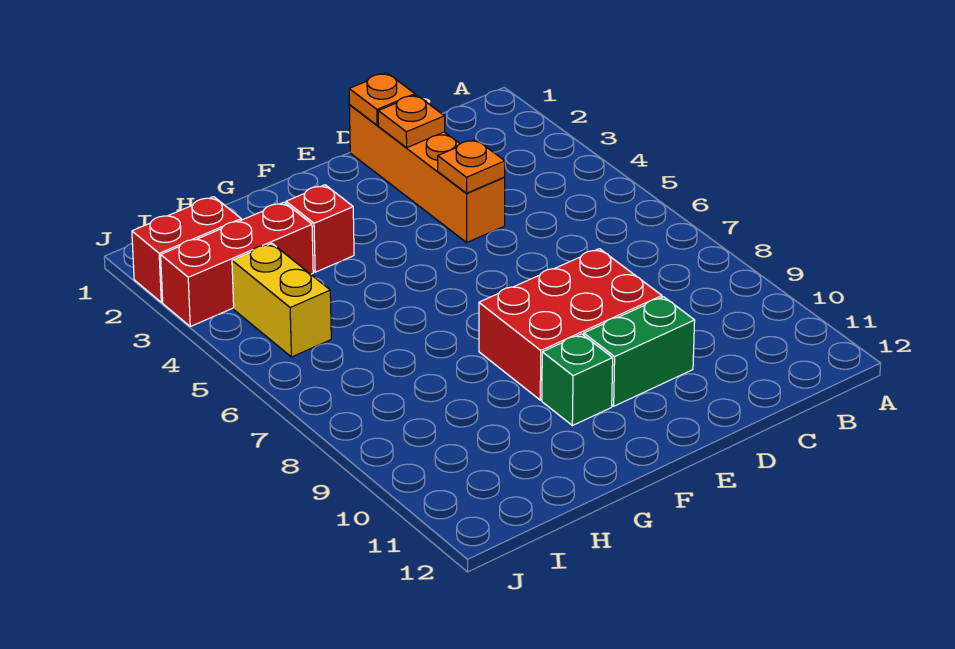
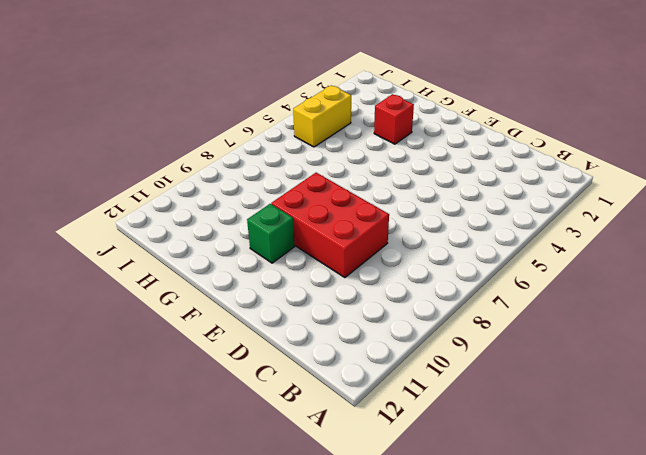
none -> orange 1x4 brick [349,105,505,242]
none -> green 1x2 brick [584,297,695,406]

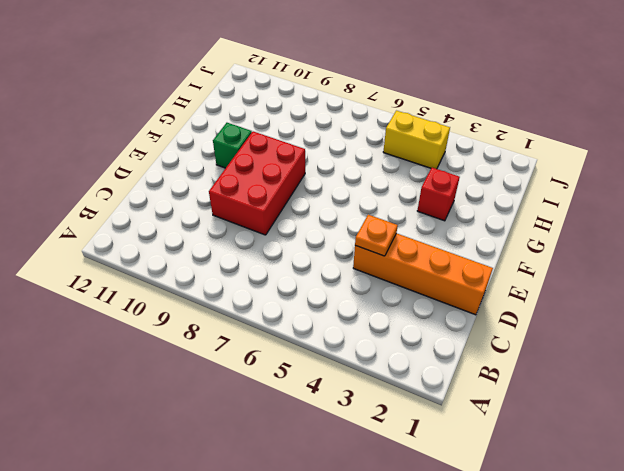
none -> green 1x2 brick [584,297,695,406]
none -> red 1x3 brick [161,202,313,326]

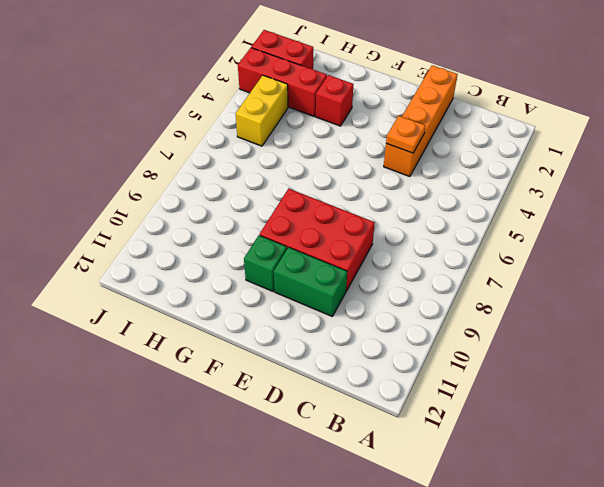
none -> orange 1x1 plate [349,73,415,125]
none -> orange 1x1 plate [378,95,445,148]

